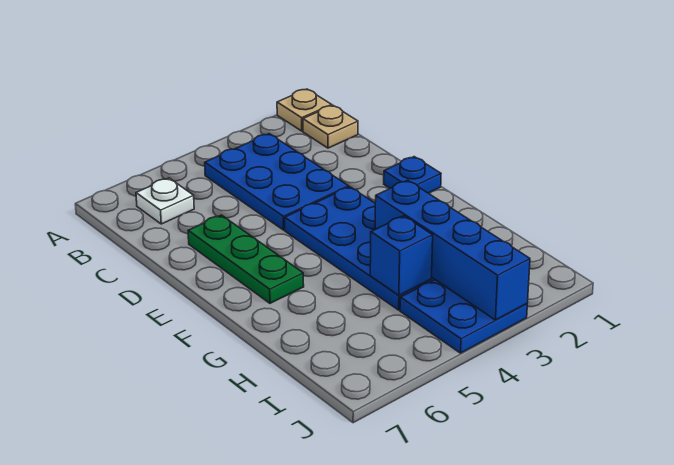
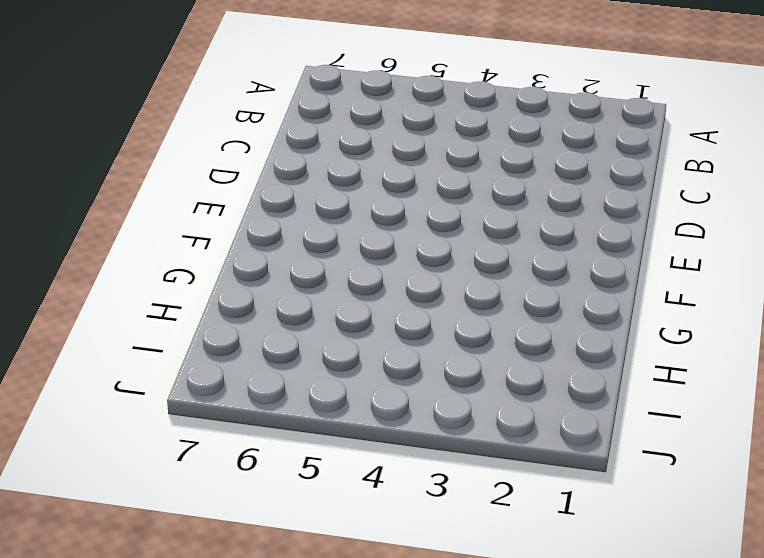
none -> tan 1x1 plate [277,89,332,131]
none -> tan 1x1 plate [303,105,358,148]

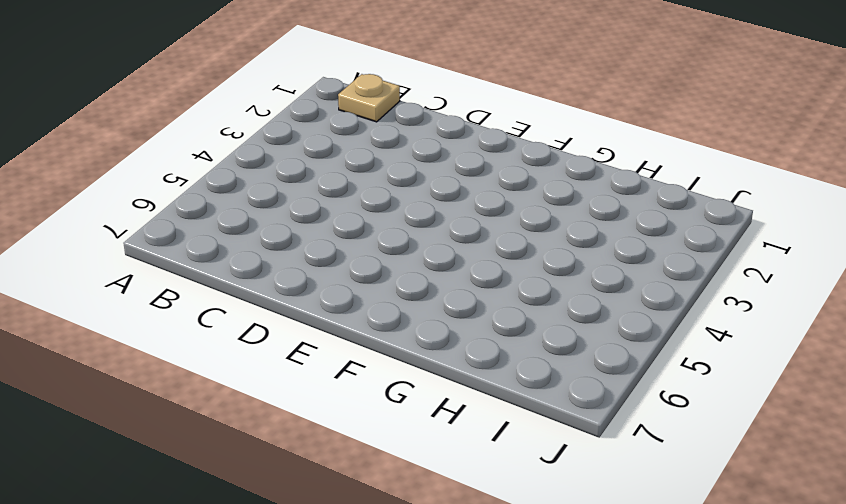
none -> tan 1x1 plate [277,89,332,131]
none -> blue 2x3 plate [205,134,349,230]

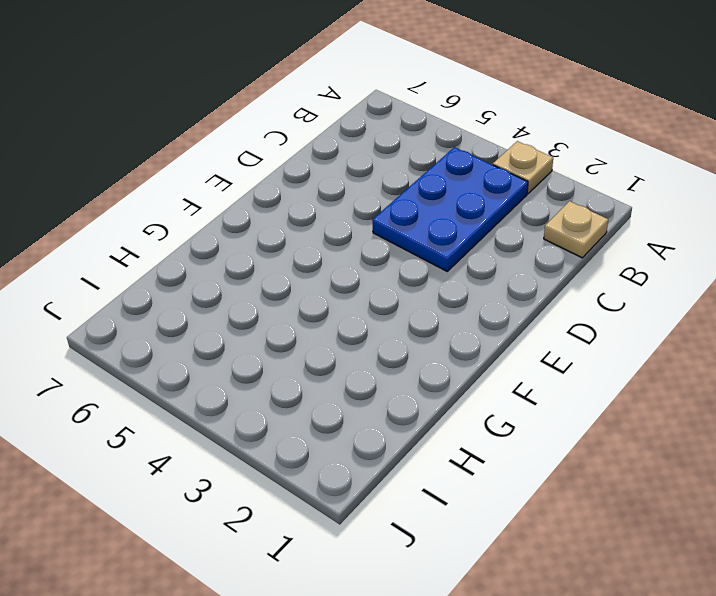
tan 1x1 plate [493,141,553,194] -> tan 1x1 plate moved to [277,89,332,131]
none -> white 1x1 plate [136,178,194,224]
none -> green 1x3 plate [188,215,304,303]

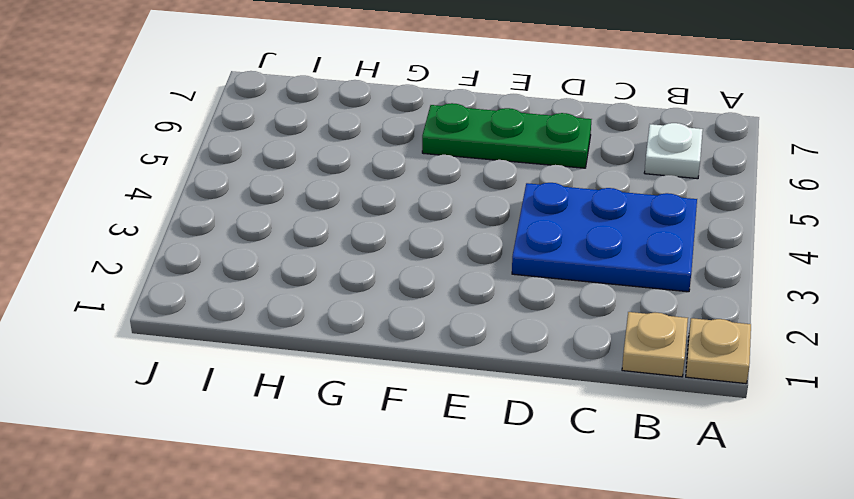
none -> blue 1x1 plate [384,157,441,193]
none -> blue 2x4 plate [285,187,435,310]

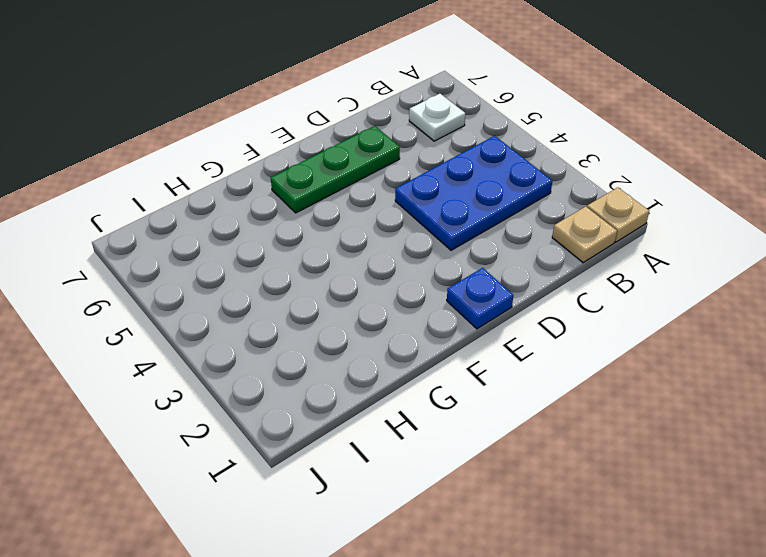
none -> blue 2x4 plate [285,187,435,310]
none -> blue 2x2 plate [400,280,527,353]

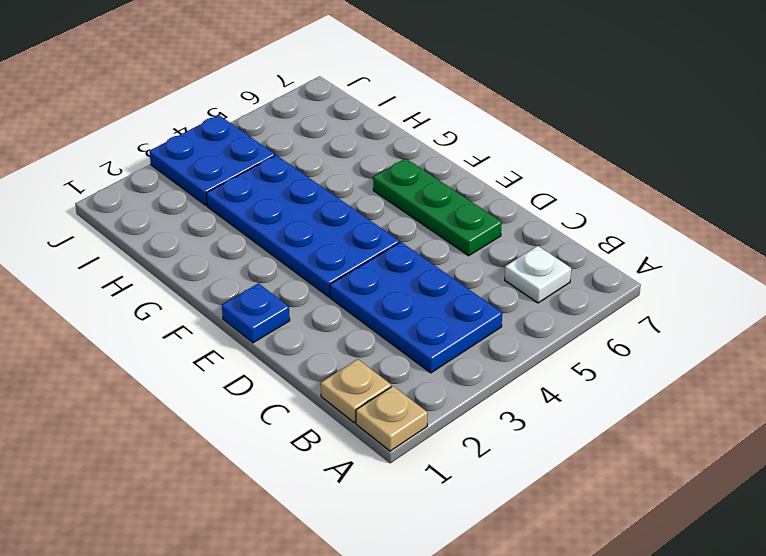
none -> blue 1x4 brick [375,180,530,320]
none -> blue 1x1 brick [370,216,433,295]

